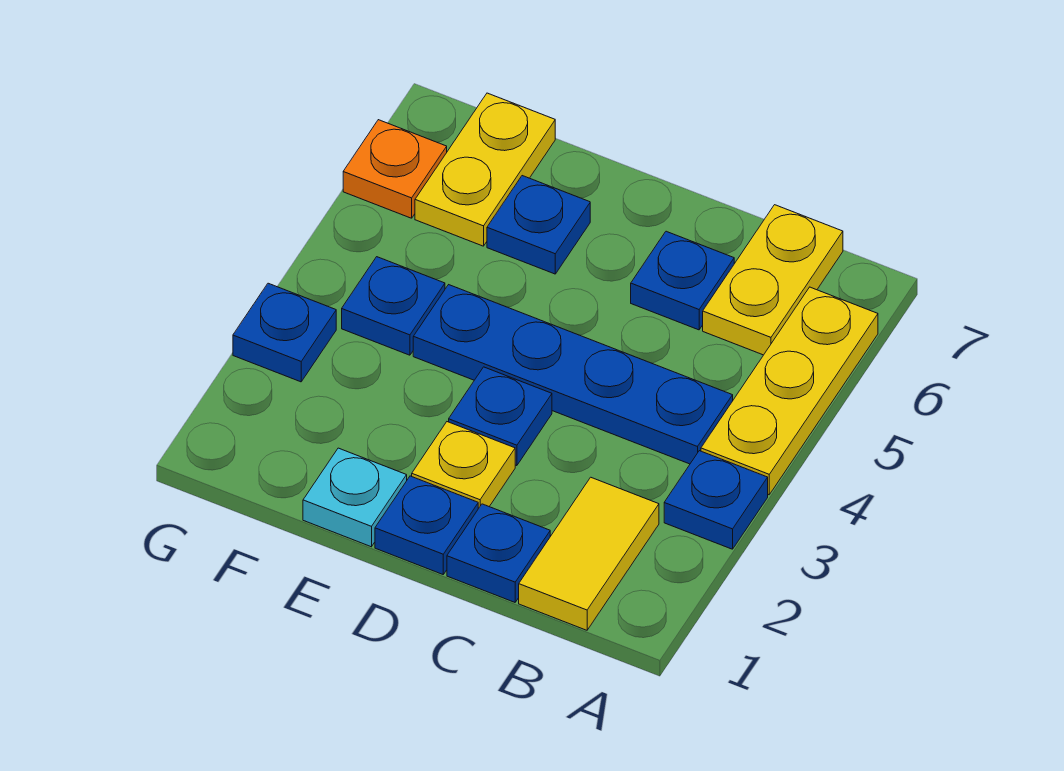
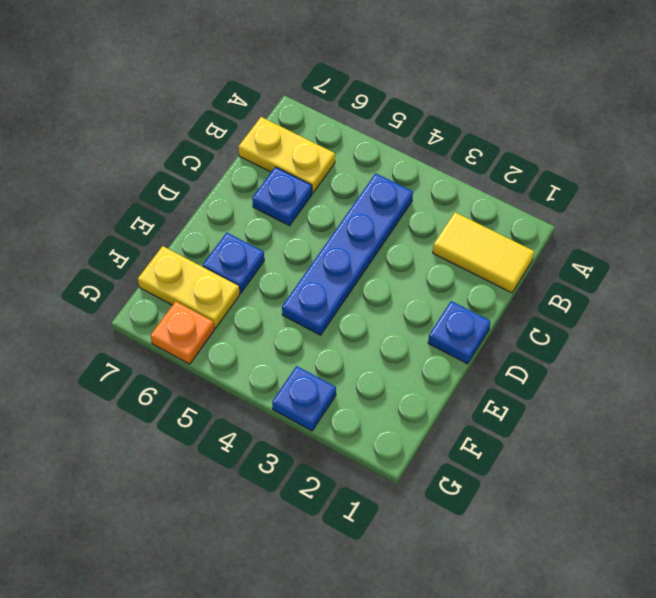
none -> blue 1x1 plate [664,451,768,549]
none -> yellow 1x3 plate [701,287,878,495]
none -> blue 1x1 plate [447,504,550,602]

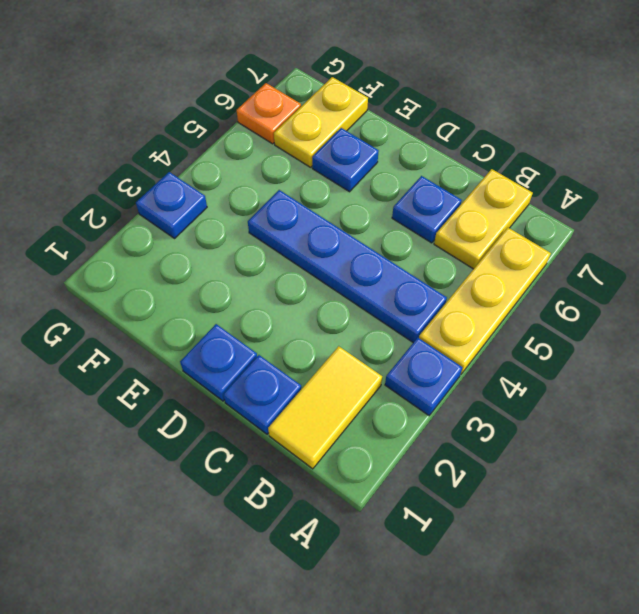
none -> yellow 1x1 plate [412,422,515,509]
none -> blue 1x1 plate [449,367,552,466]
none -> cyan 1x1 plate [303,448,407,547]

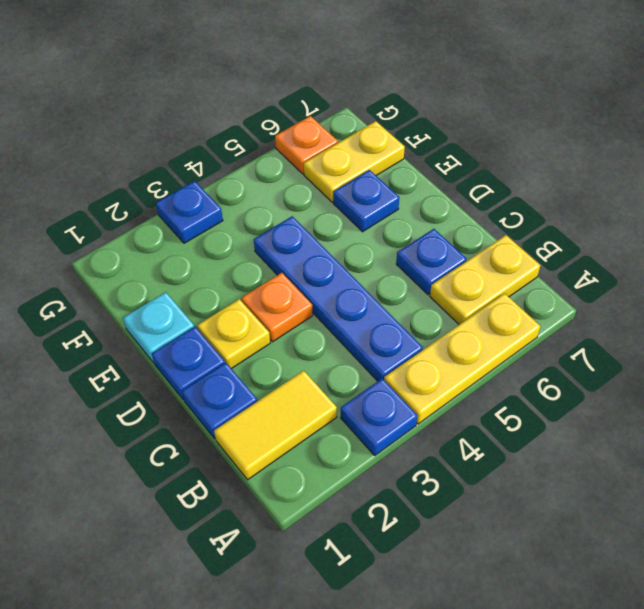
orange 1x1 plate [242,273,313,342] -> blue 1x1 plate [449,367,552,466]
none -> blue 1x1 plate [342,257,445,355]

